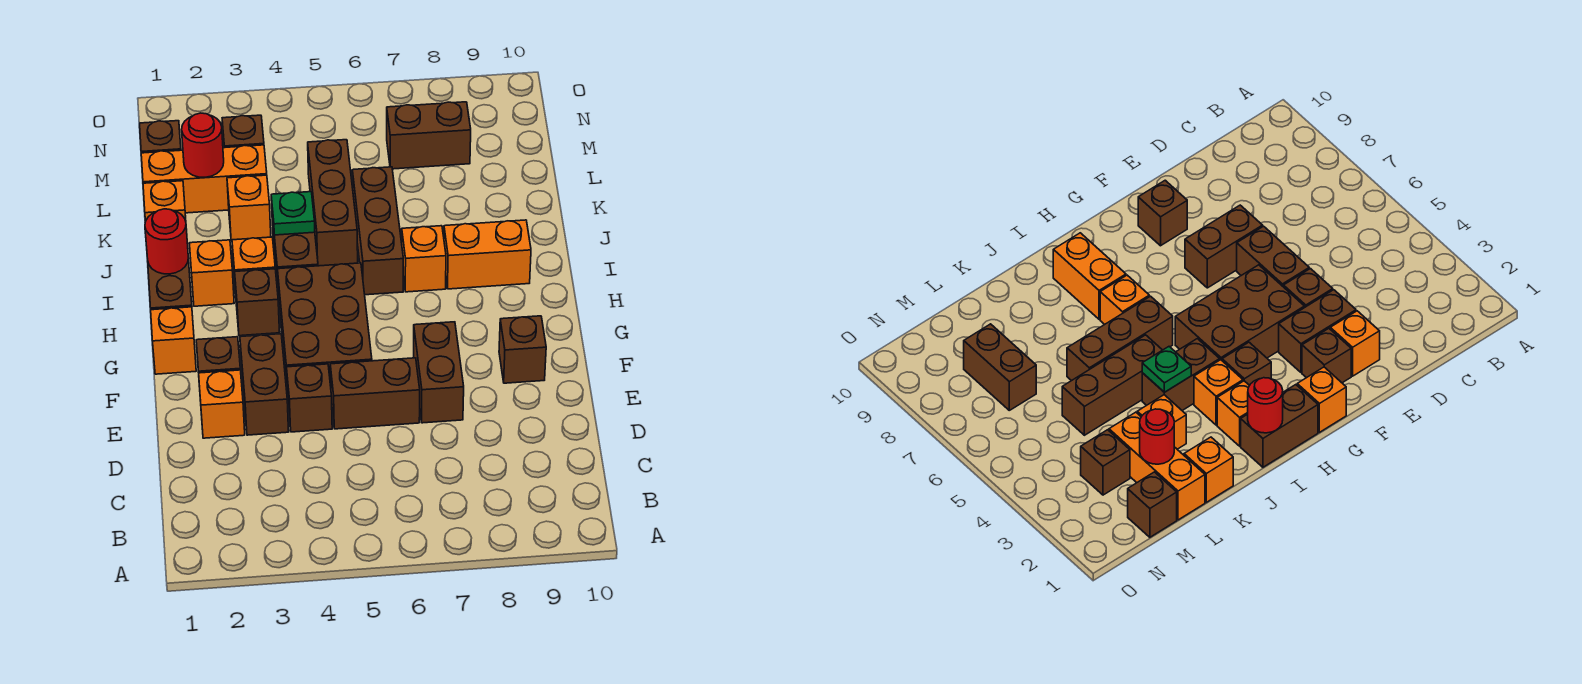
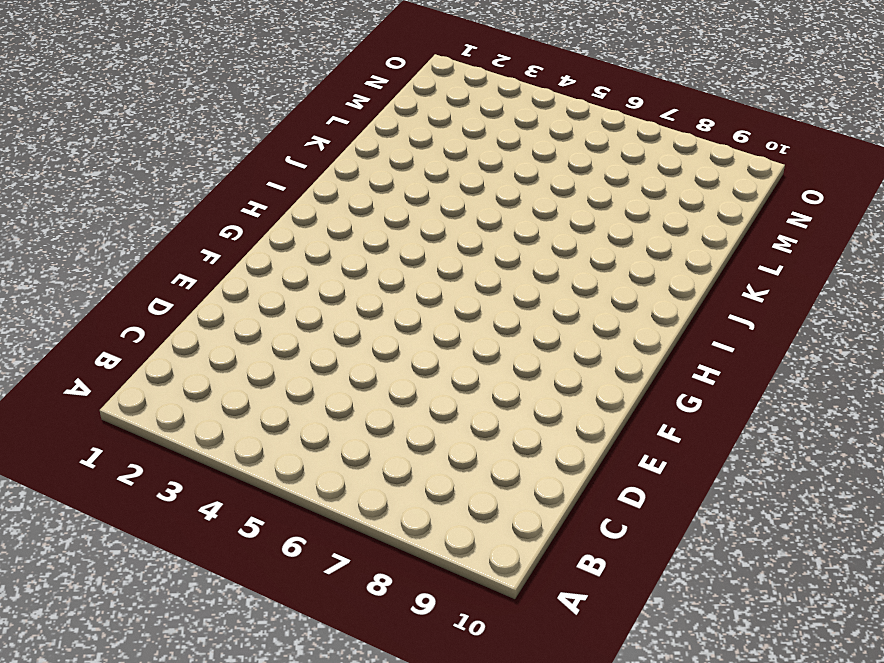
none -> orange 1x1 brick [199,370,245,438]
none -> brown 1x2 brick [240,334,289,435]
none -> brown 1x1 brick [287,364,332,432]

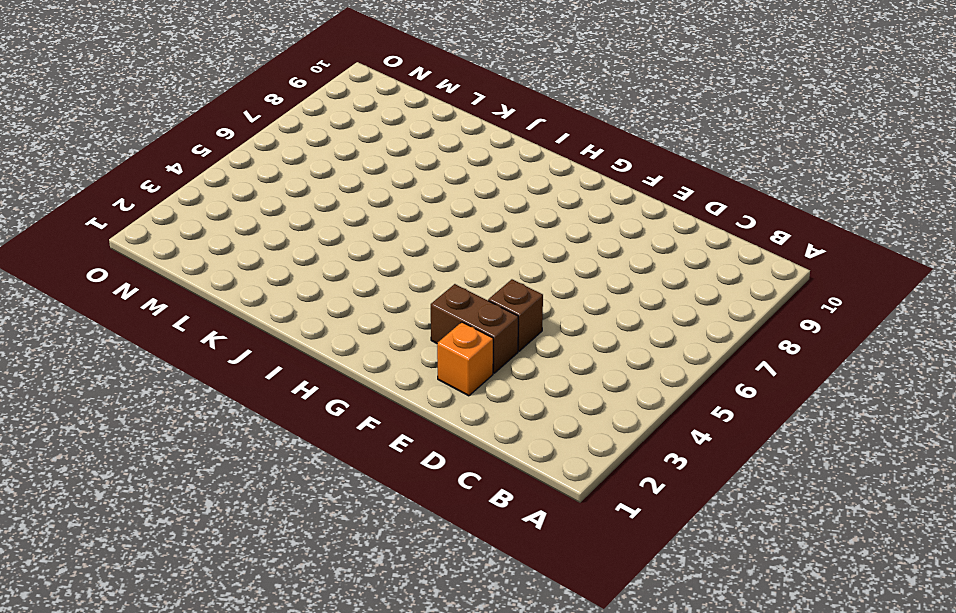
none -> brown 1x2 brick [330,358,420,429]
none -> brown 1x2 brick [414,322,464,423]
none -> brown 1x1 brick [196,337,240,373]

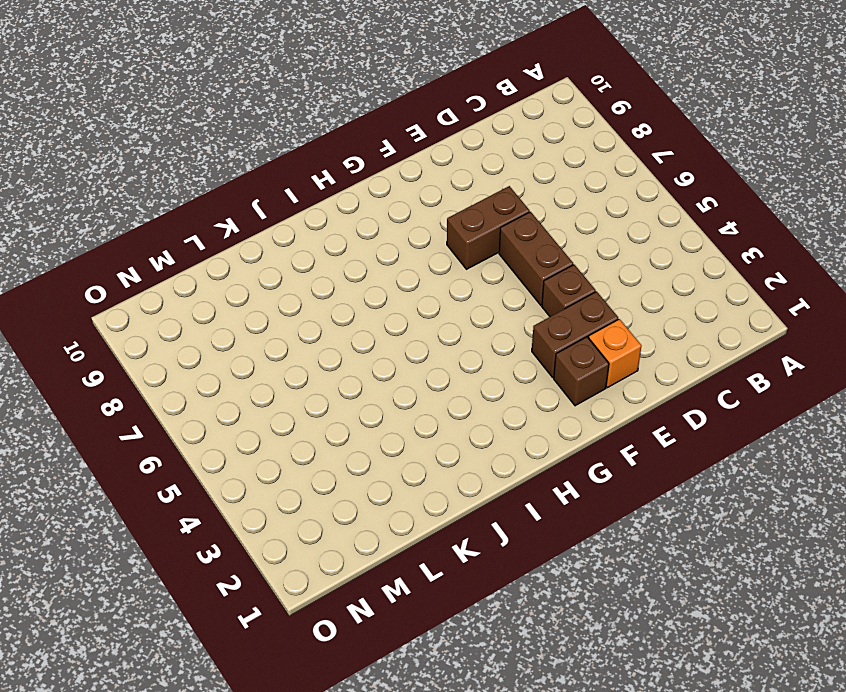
none -> brown 2x3 brick [278,263,372,397]
none -> brown 1x1 brick [499,316,546,383]
none -> orange 1x1 brick [151,307,196,374]

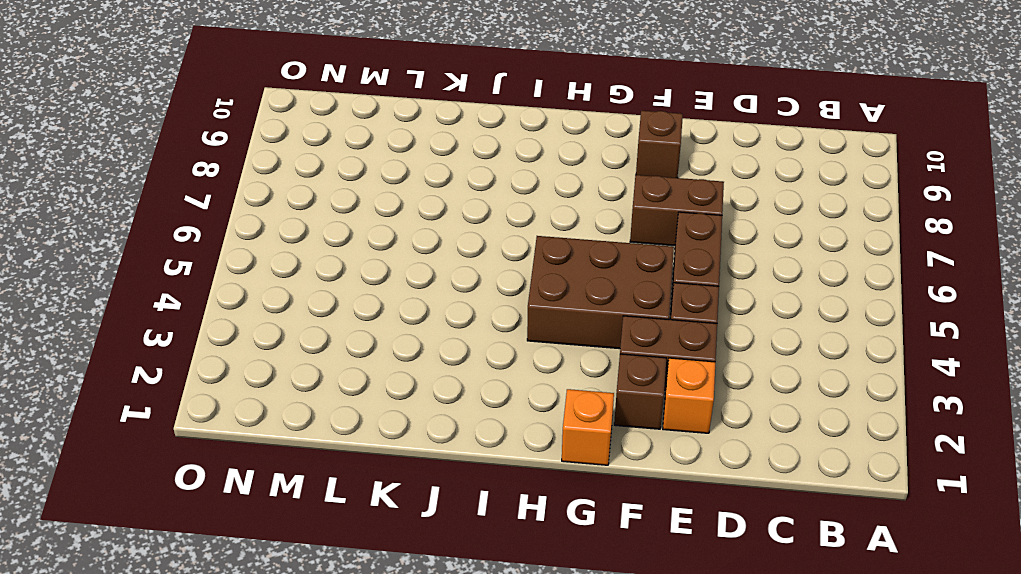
none -> brown 1x2 brick [148,259,192,310]
none -> brown 1x1 brick [235,269,280,336]
none -> orange 1x1 brick [190,240,234,306]

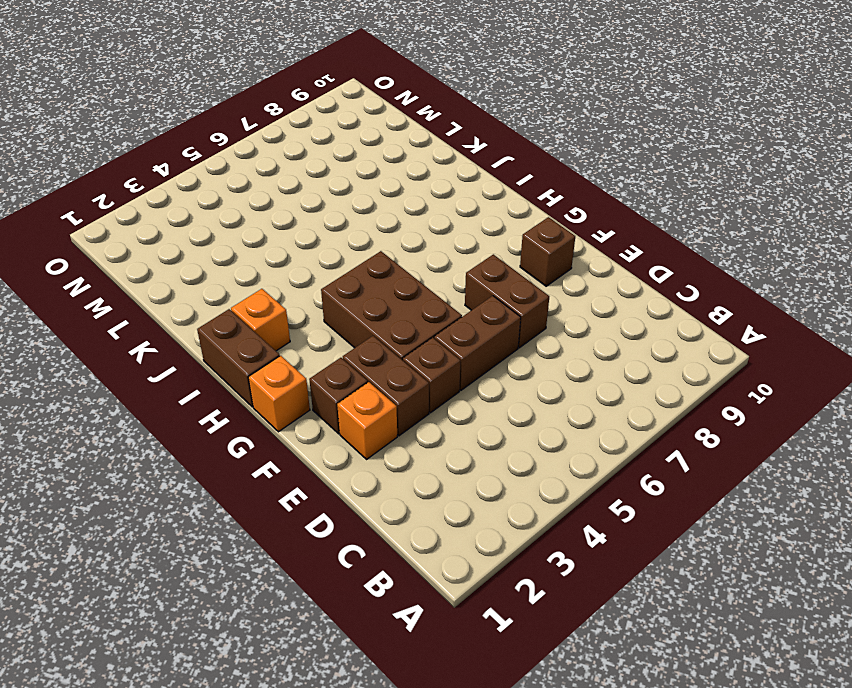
none -> brown 1x1 brick [235,269,280,336]
none -> orange 1x1 brick [232,237,275,294]
none -> brown 1x2 brick [272,214,318,299]

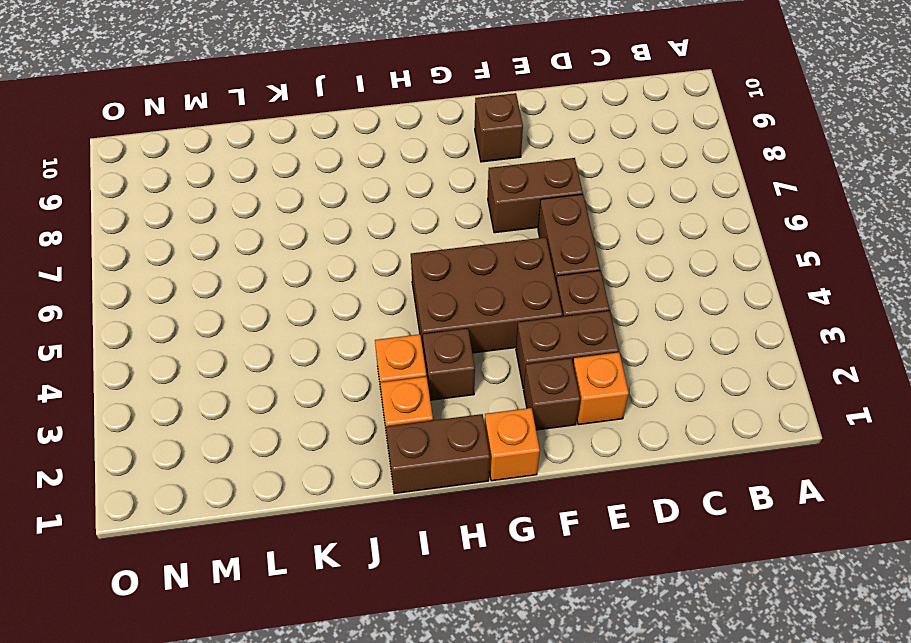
none -> brown 1x2 brick [272,214,318,299]
none -> brown 1x3 brick [352,167,403,295]
none -> orange 1x1 brick [402,226,446,292]

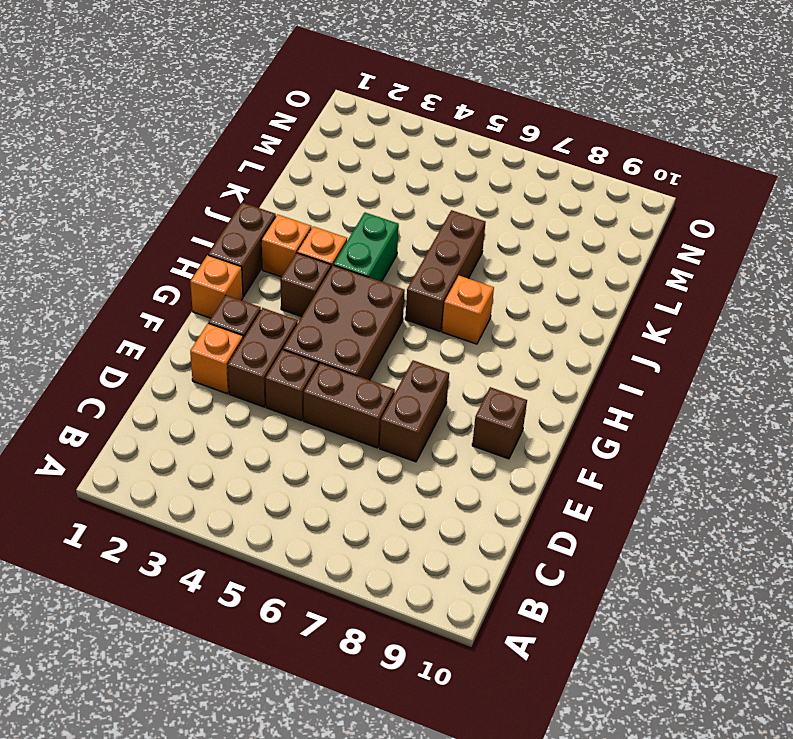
green 1x2 brick [334,213,399,282] -> brown 1x2 brick [272,214,318,299]
none -> orange 1x2 brick [444,220,531,289]
none -> brown 1x3 brick [308,140,358,266]
none -> orange 1x1 brick [143,181,186,221]

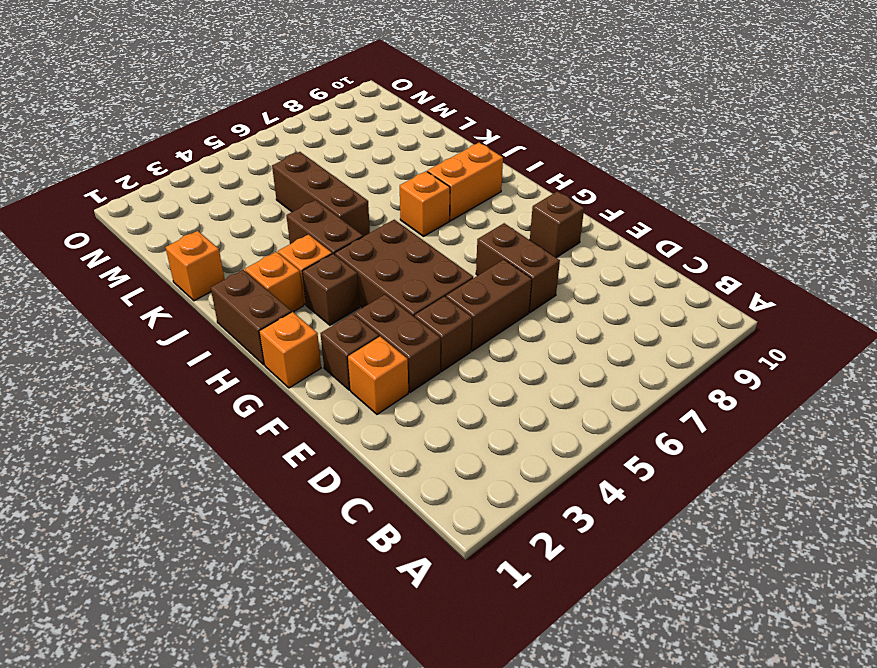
none -> brown 1x3 brick [352,167,403,295]
none -> orange 1x1 brick [227,175,271,241]
none -> orange 1x3 brick [141,145,267,213]

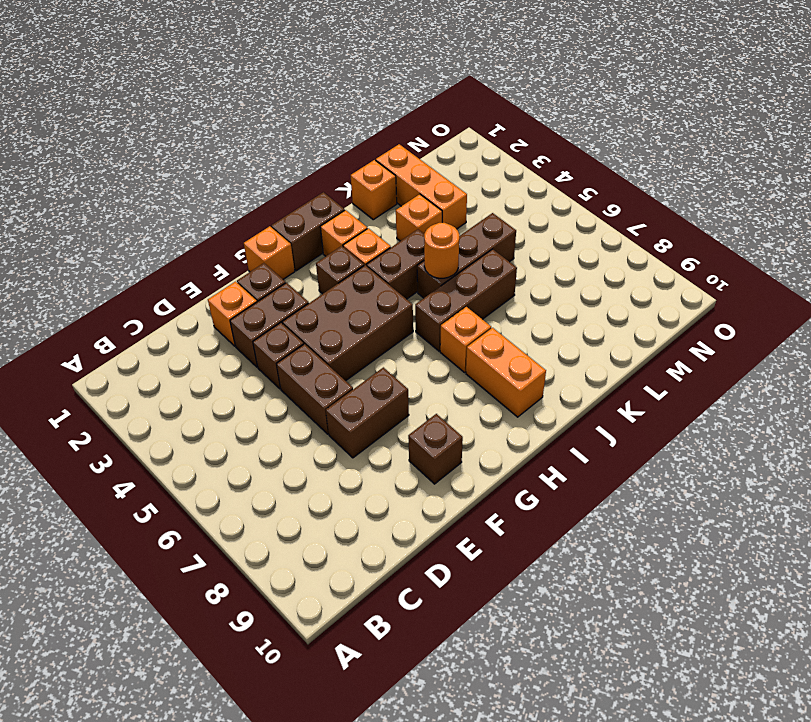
orange 1x1 round brick [424,223,459,278] -> none
none -> brown 1x1 brick [140,121,181,153]
none -> brown 1x1 brick [222,115,264,148]
none -> brown 1x2 brick [387,102,471,169]

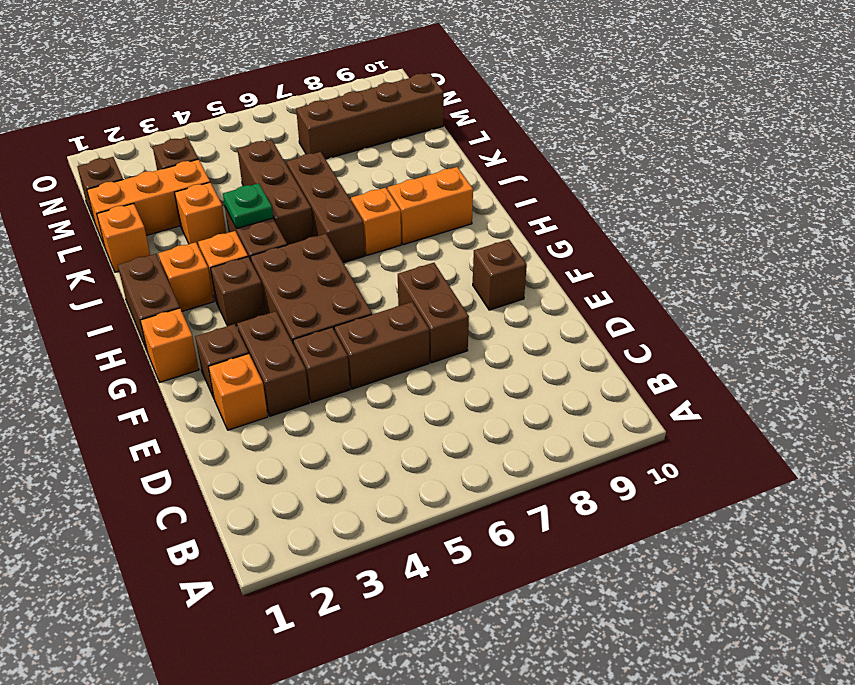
brown 1x4 brick [296,73,444,159] -> brown 1x2 brick [387,102,471,169]
none -> red 1x1 round brick [145,209,188,274]
none -> red 1x1 round brick [182,113,224,177]

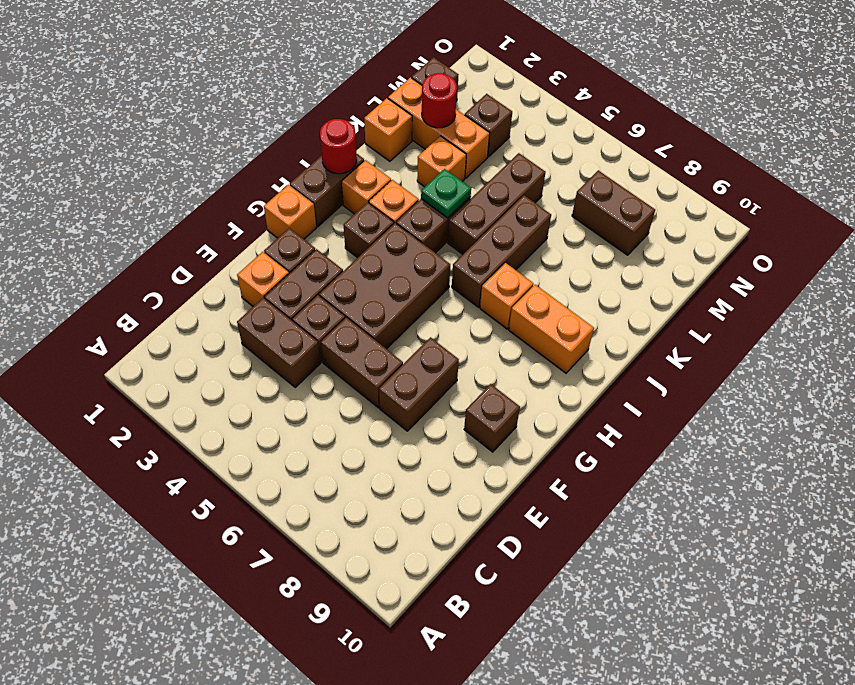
brown 1x2 brick [237,298,321,387] -> none

